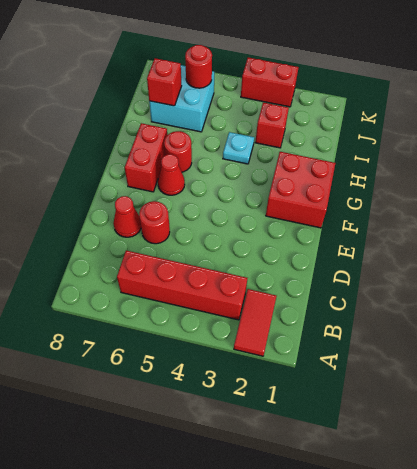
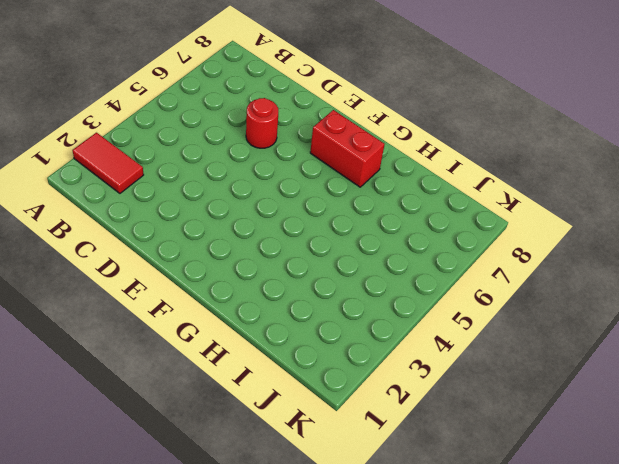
none -> red 1x4 brick [117,250,247,320]
none -> red 1x1 cone [113,196,141,237]
none -> red 2x2 brick [266,152,335,228]

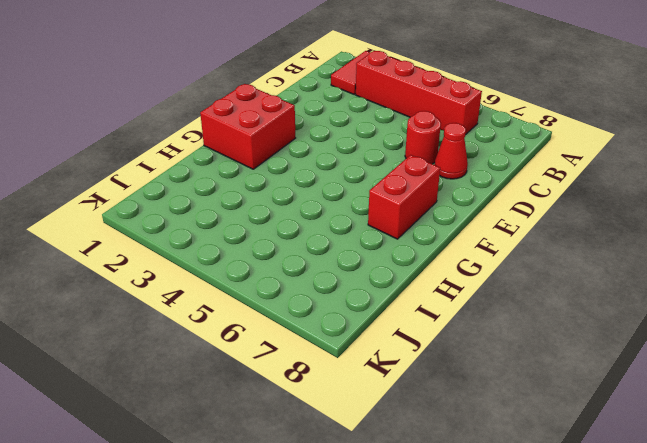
none -> red 1x1 cone [158,154,185,195]
none -> red 1x1 round brick [164,131,192,172]
none -> cyan 1x1 plate [223,132,254,164]

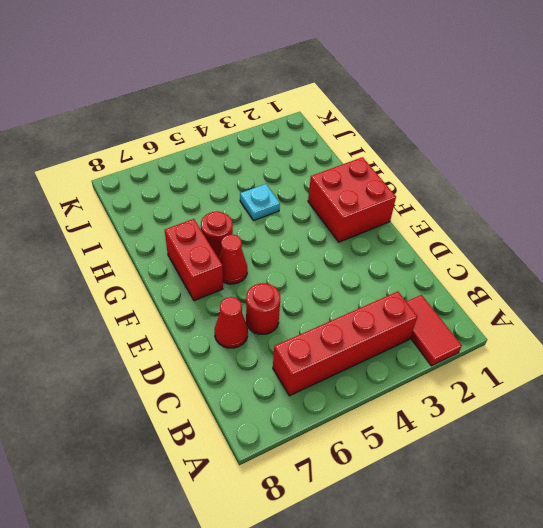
none -> red 1x1 brick [255,102,289,148]
none -> cyan 2x2 brick [149,65,214,132]
none -> red 1x2 brick [241,58,299,107]

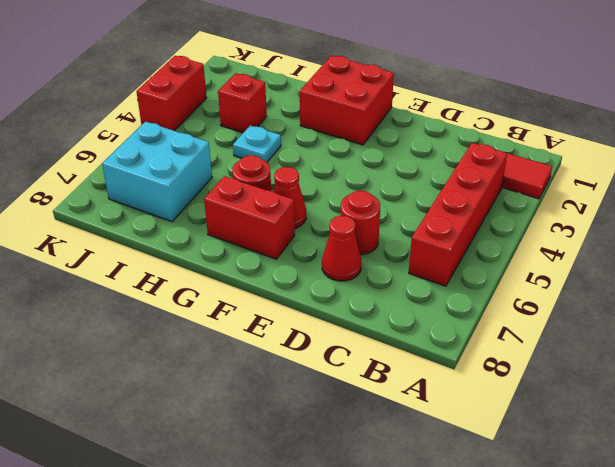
none -> red 1x1 brick [147,58,182,106]
none -> red 1x1 round brick [185,45,212,88]

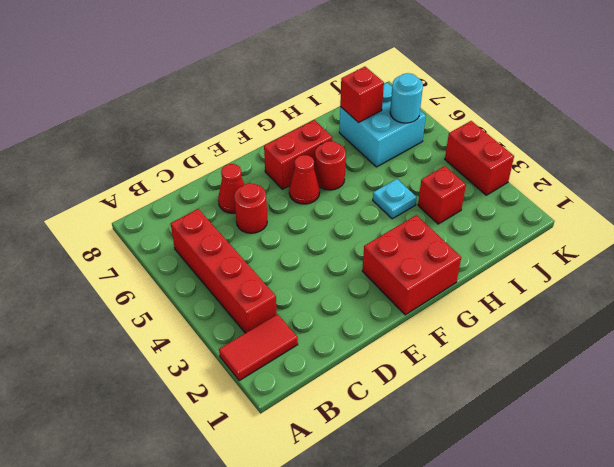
cyan 1x1 round brick [390,73,423,123] -> red 1x1 round brick [185,45,212,88]

